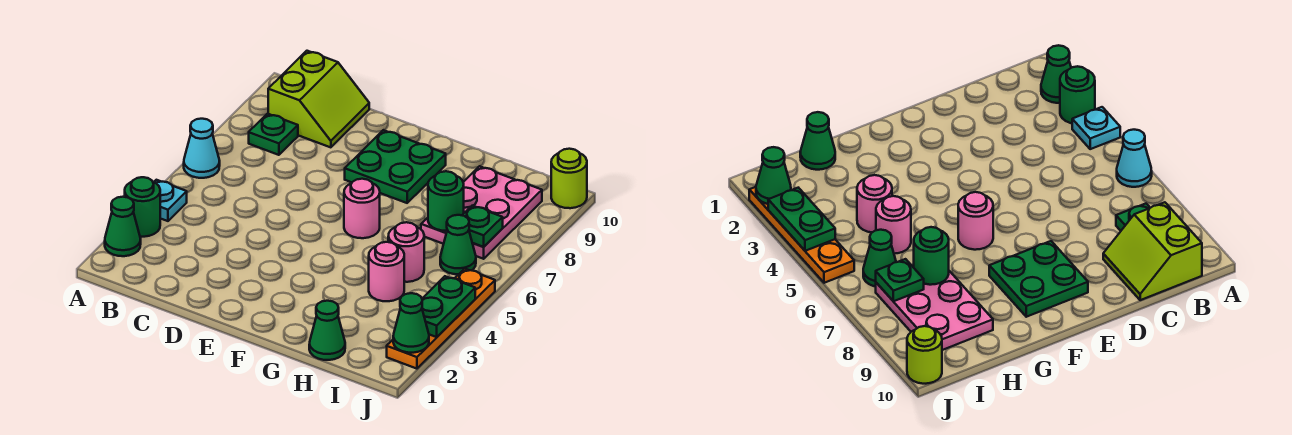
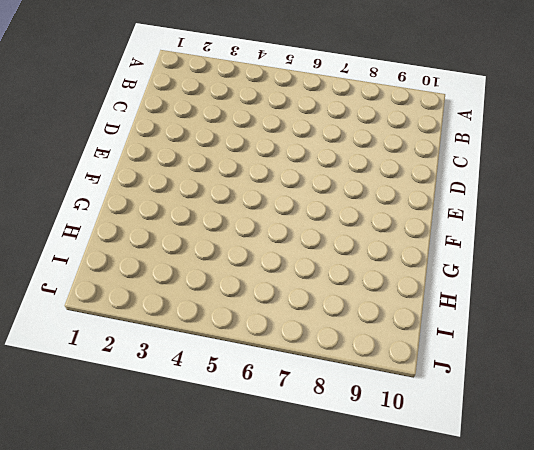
none -> green 1x1 cone [105,197,141,256]
none -> green 1x1 round brick [125,177,160,237]
none -> cyan 1x1 plate [154,180,187,221]

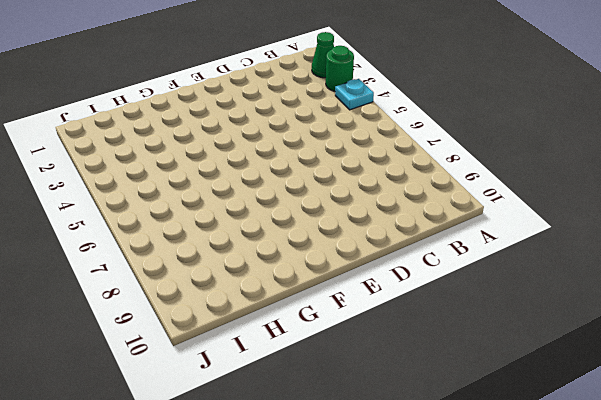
none -> cyan 1x1 cone [184,119,220,178]
none -> green 1x1 plate [249,114,298,155]
none -> lime 2x2 slope [268,51,369,147]

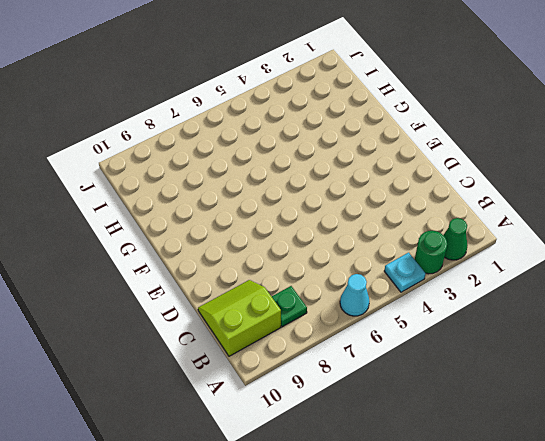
none -> green 2x2 plate [345,130,446,203]
none -> pink 1x1 round brick [344,179,380,238]
none -> green 1x1 cone [309,301,345,360]

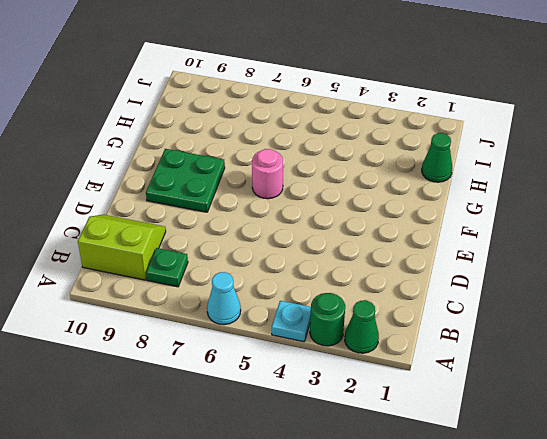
none -> pink 1x1 round brick [369,242,404,301]
none -> pink 1x1 round brick [388,222,424,282]
none -> pink 2x3 plate [421,166,542,259]

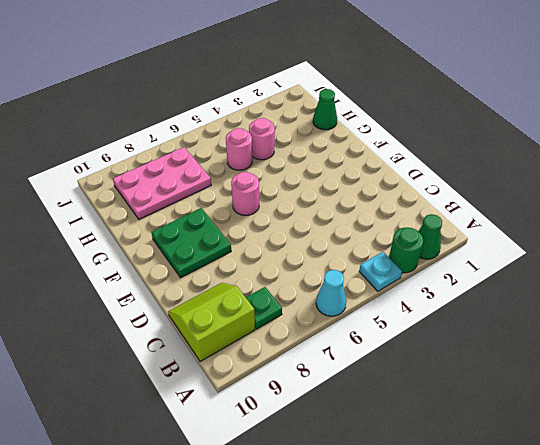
none -> green 1x1 cone [440,215,476,274]
none -> orange 1x4 plate [387,269,495,369]
none -> lime 1x1 round brick [551,149,587,208]

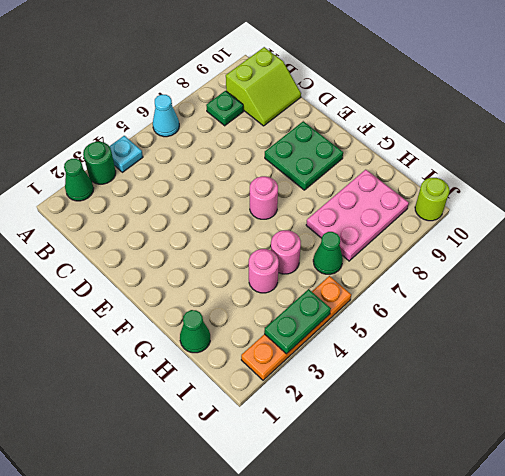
none -> green 1x1 round brick [428,171,464,231]
none -> green 1x1 plate [462,206,503,247]
none -> green 1x1 cone [393,293,429,353]

